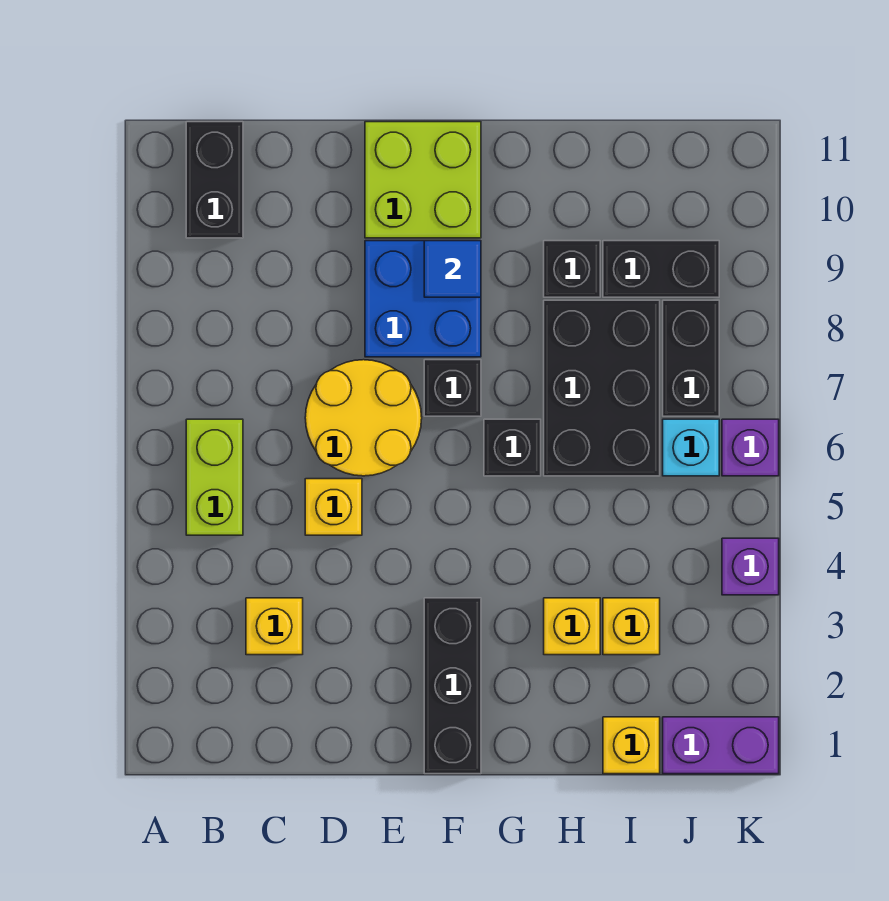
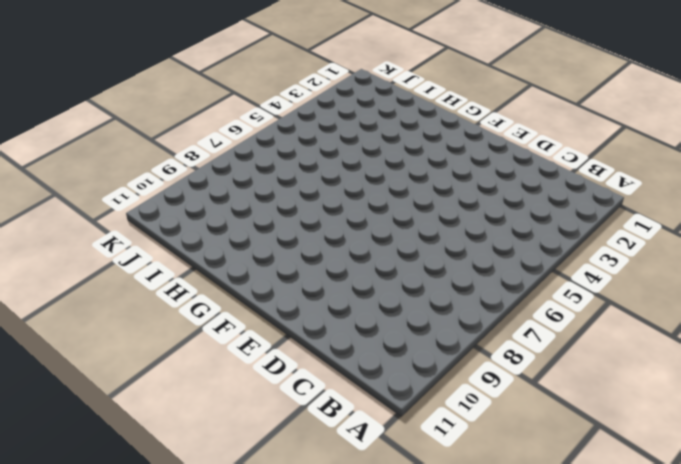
none -> lime 1x2 brick [186,419,243,535]
none -> black 1x2 brick [186,122,243,238]
none -> yellow 1x1 brick [246,598,303,655]

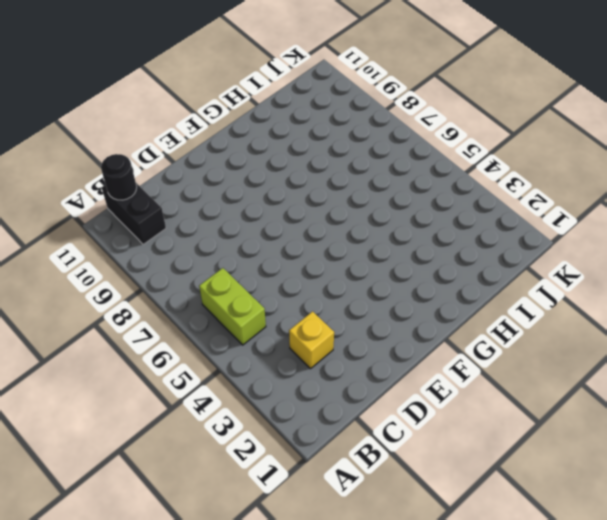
black 1x1 round brick [101,154,137,200] -> none
none -> yellow 1x1 brick [305,479,362,535]
none -> yellow 2x2 round brick [305,360,422,476]
none -> blue 2x2 brick [365,241,481,357]

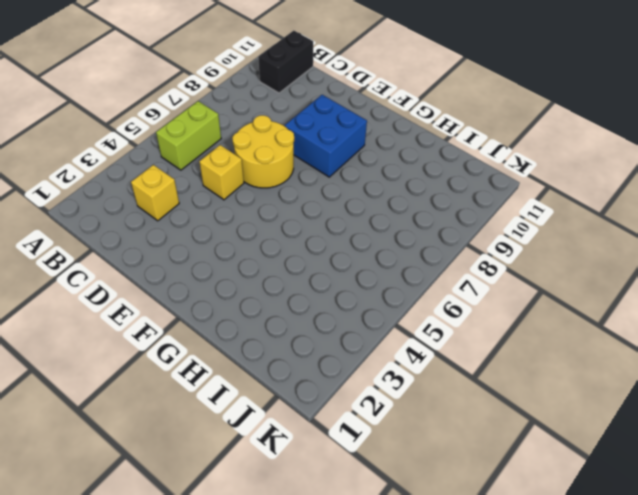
none -> lime 2x2 brick [365,122,481,238]
none -> black 1x3 brick [424,598,481,774]
none -> black 1x1 brick [424,360,481,416]

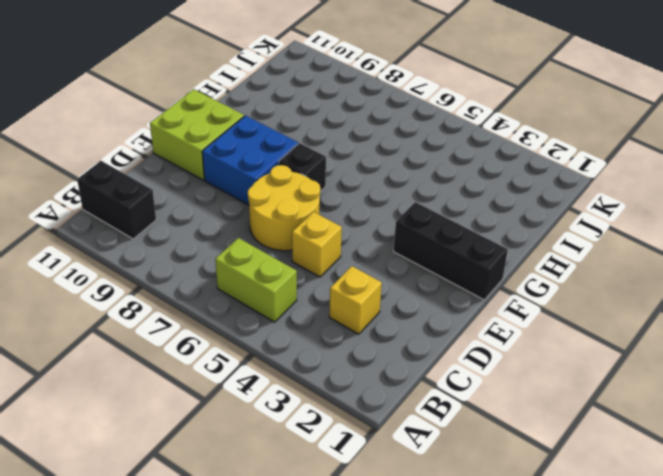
none -> black 1x1 brick [484,419,541,476]
none -> yellow 1x1 brick [544,598,600,655]
none -> black 2x3 brick [544,300,660,476]

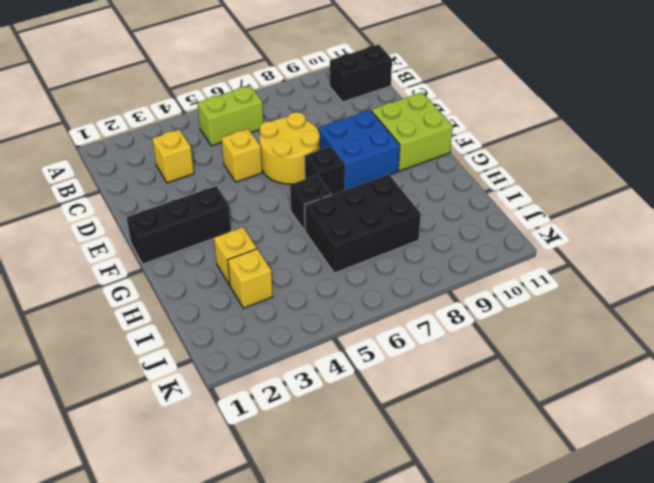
none -> black 1x1 brick [544,241,600,297]
none -> yellow 1x1 brick [603,717,660,774]
none -> black 1x2 brick [603,241,719,297]

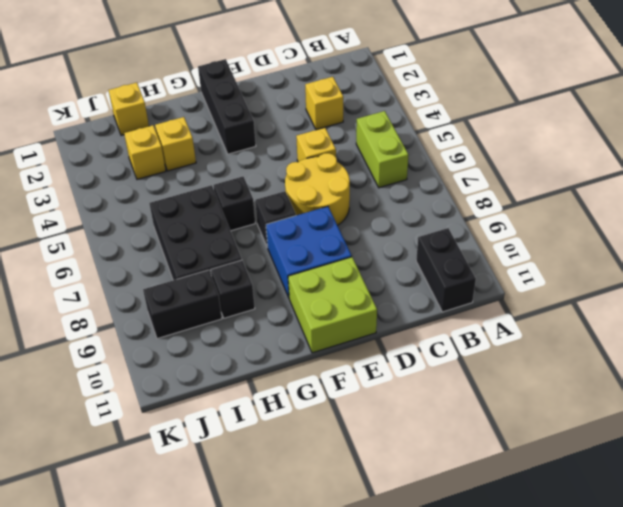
none -> purple 1x2 brick [663,717,779,774]
none -> cyan 1x1 brick [663,419,719,476]
none -> black 1x2 brick [663,300,719,416]

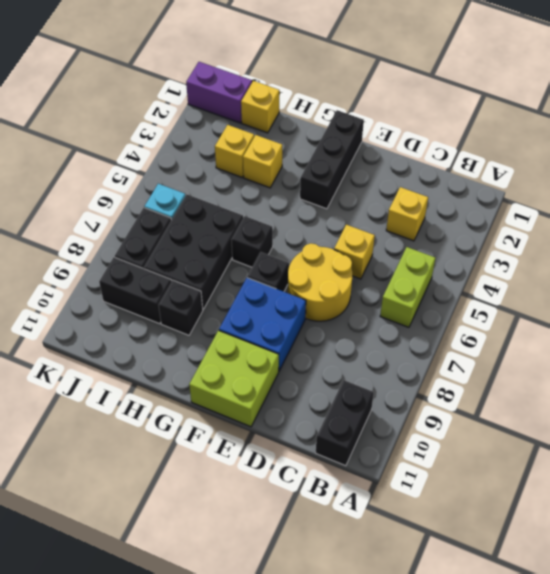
none -> purple 1x1 brick [722,538,779,595]
none -> purple 1x1 brick [722,419,779,476]
none -> blue 1x1 tile [424,241,481,297]

